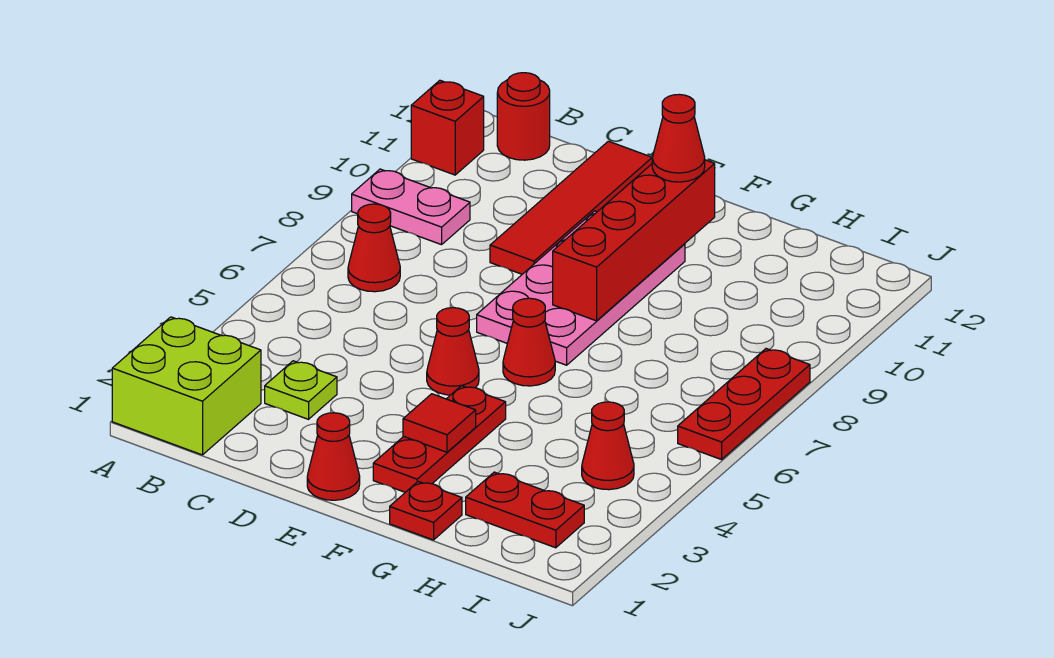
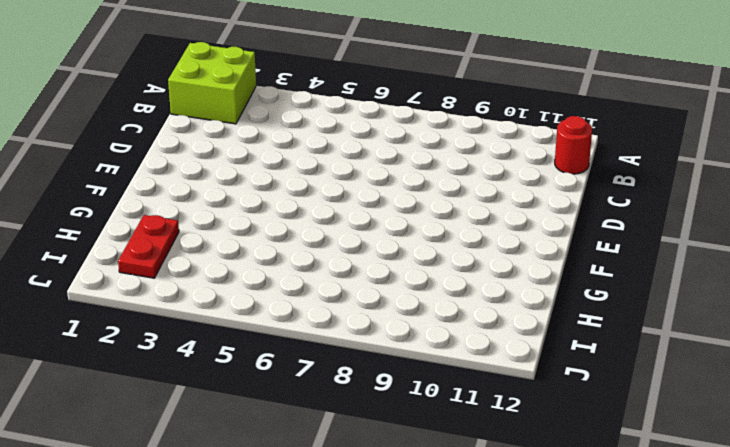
none -> pink 1x2 plate [352,169,470,245]
none -> red 1x1 brick [411,80,484,175]
none -> red 1x1 cone [348,204,400,292]

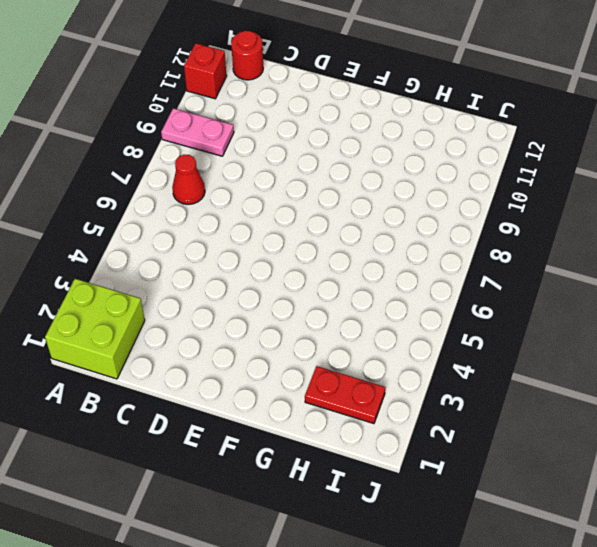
none -> lime 1x1 plate [265,361,337,419]
none -> red 1x4 tile [490,141,652,274]
none -> red 1x1 cone [307,413,360,500]

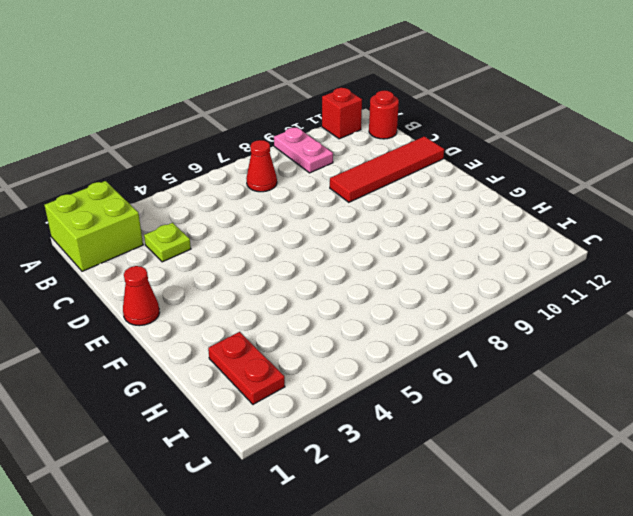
none -> red 1x1 cone [427,308,479,395]
none -> pink 2x4 plate [477,211,685,365]
none -> red 1x3 plate [373,386,506,492]

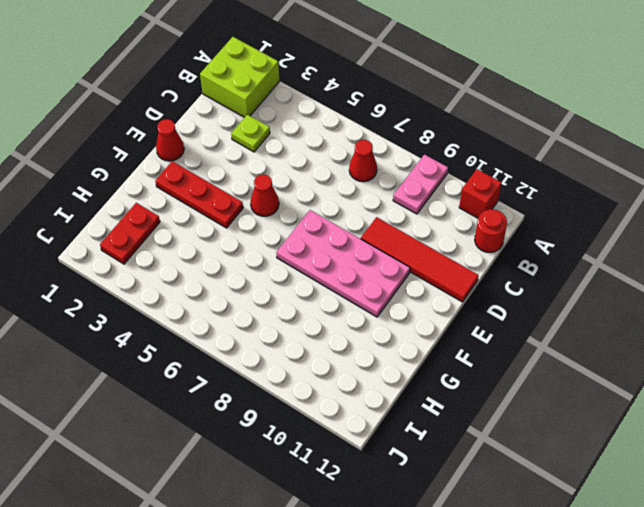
none -> red 1x1 cone [503,298,555,386]
none -> red 1x1 plate [390,482,462,540]
none -> red 1x1 cone [582,402,634,490]

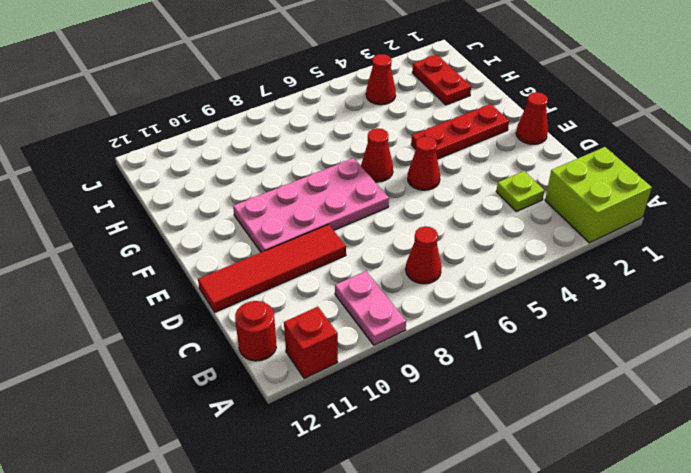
none -> red 1x1 plate [390,482,462,540]
none -> red 1x3 plate [678,349,810,460]
none -> red 1x1 tile [403,394,476,452]

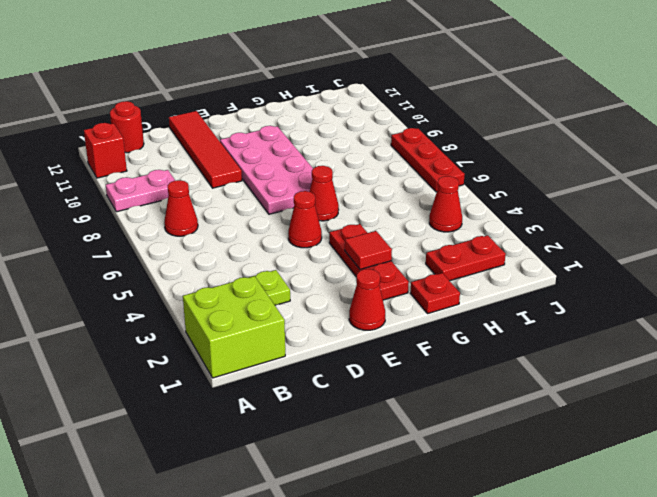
none -> red 1x4 brick [553,160,715,321]
none -> red 1x1 cone [652,94,705,182]

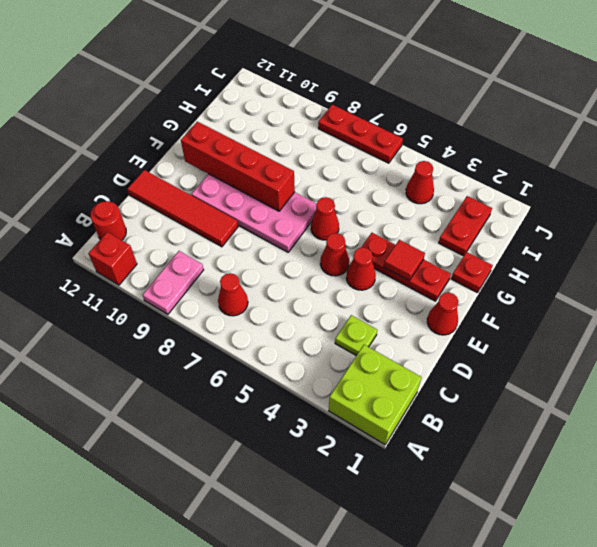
red 1x1 cone [346,247,376,290] -> red 1x1 cone moved to [652,94,705,182]

